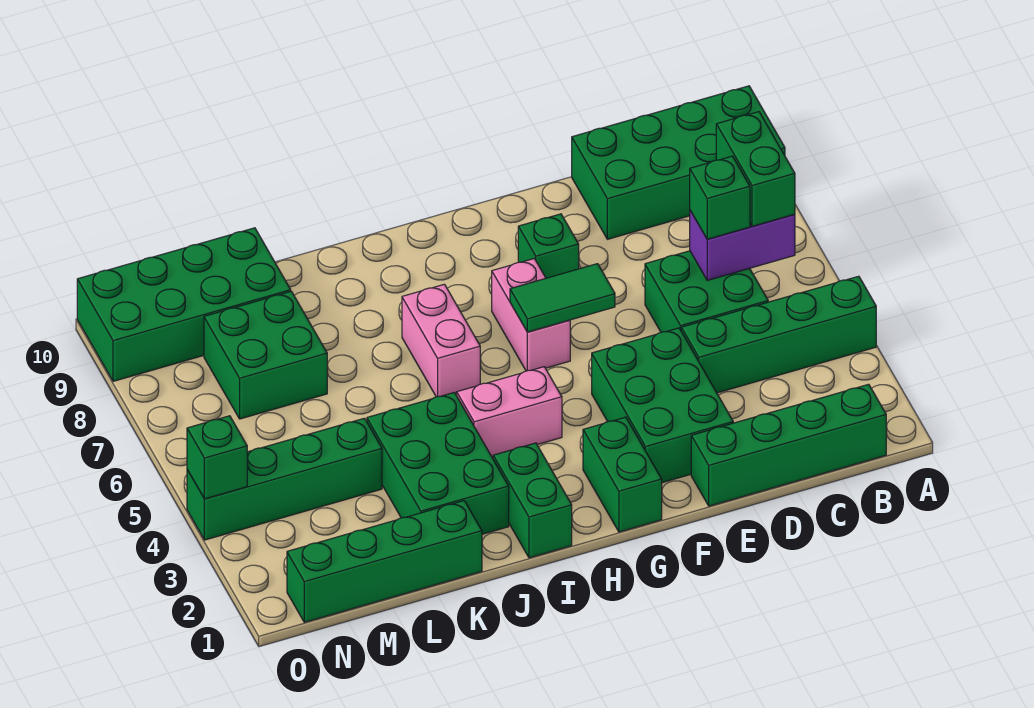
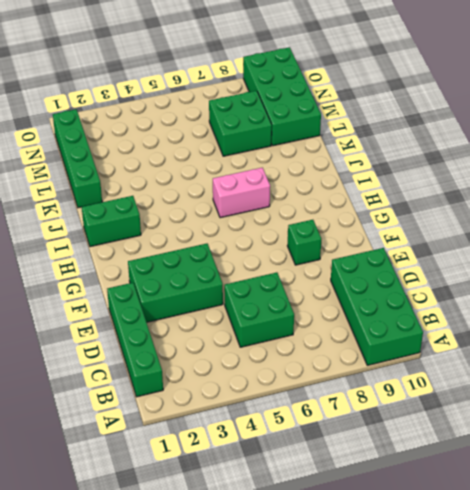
none -> green 1x4 brick [681,276,876,393]
none -> green 1x2 brick [583,417,662,532]
none -> pink 1x2 brick [492,259,570,371]

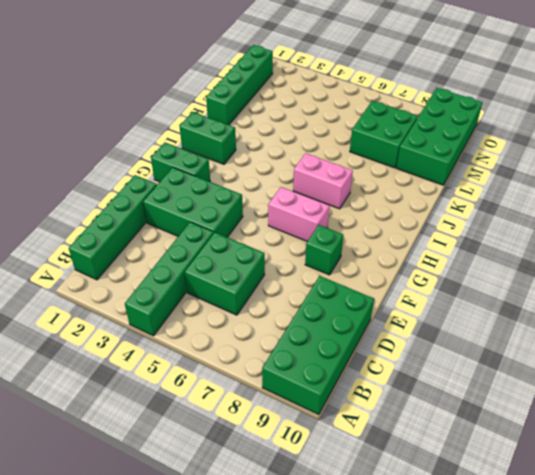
none -> pink 1x2 brick [457,367,562,457]
none -> green 2x3 brick [367,392,509,534]
none -> green 1x4 brick [187,418,382,540]

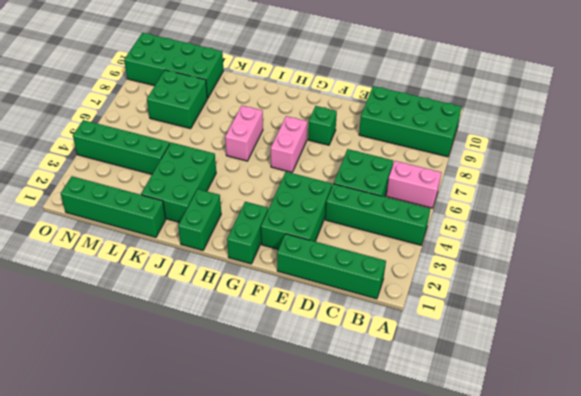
pink 1x2 brick [386,161,442,208] -> pink 1x2 brick moved to [457,367,562,457]
none -> purple 1x2 brick [690,211,795,280]
none -> green 1x2 tile [510,264,615,332]
none -> green 1x1 brick [187,416,247,499]

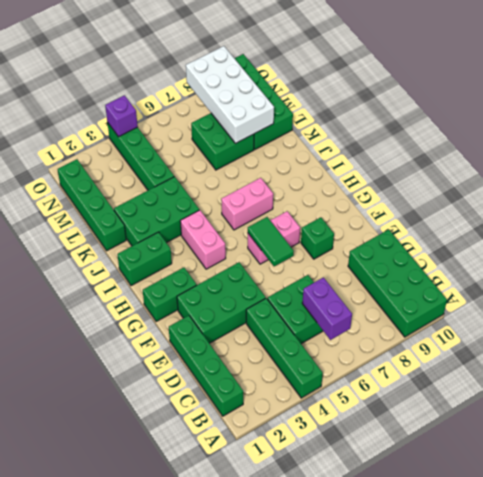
white 2x4 brick [186,46,274,144] -> none
purple 1x1 brick [105,95,138,137] -> green 1x1 brick [187,416,247,499]
none -> green 1x2 brick [716,112,795,226]
none -> green 1x1 brick [690,156,750,239]

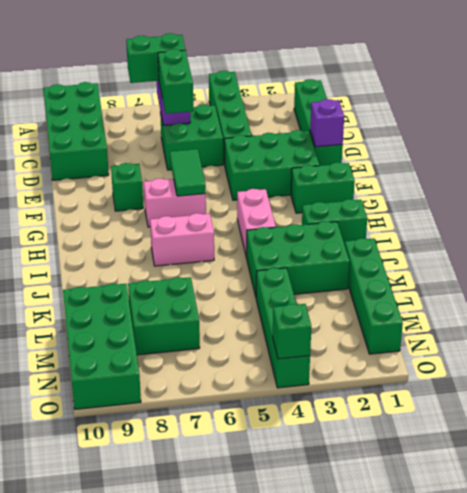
green 1x2 brick [158,49,193,114] -> green 1x1 brick [690,156,750,239]
purple 1x1 brick [310,99,344,147] -> none

